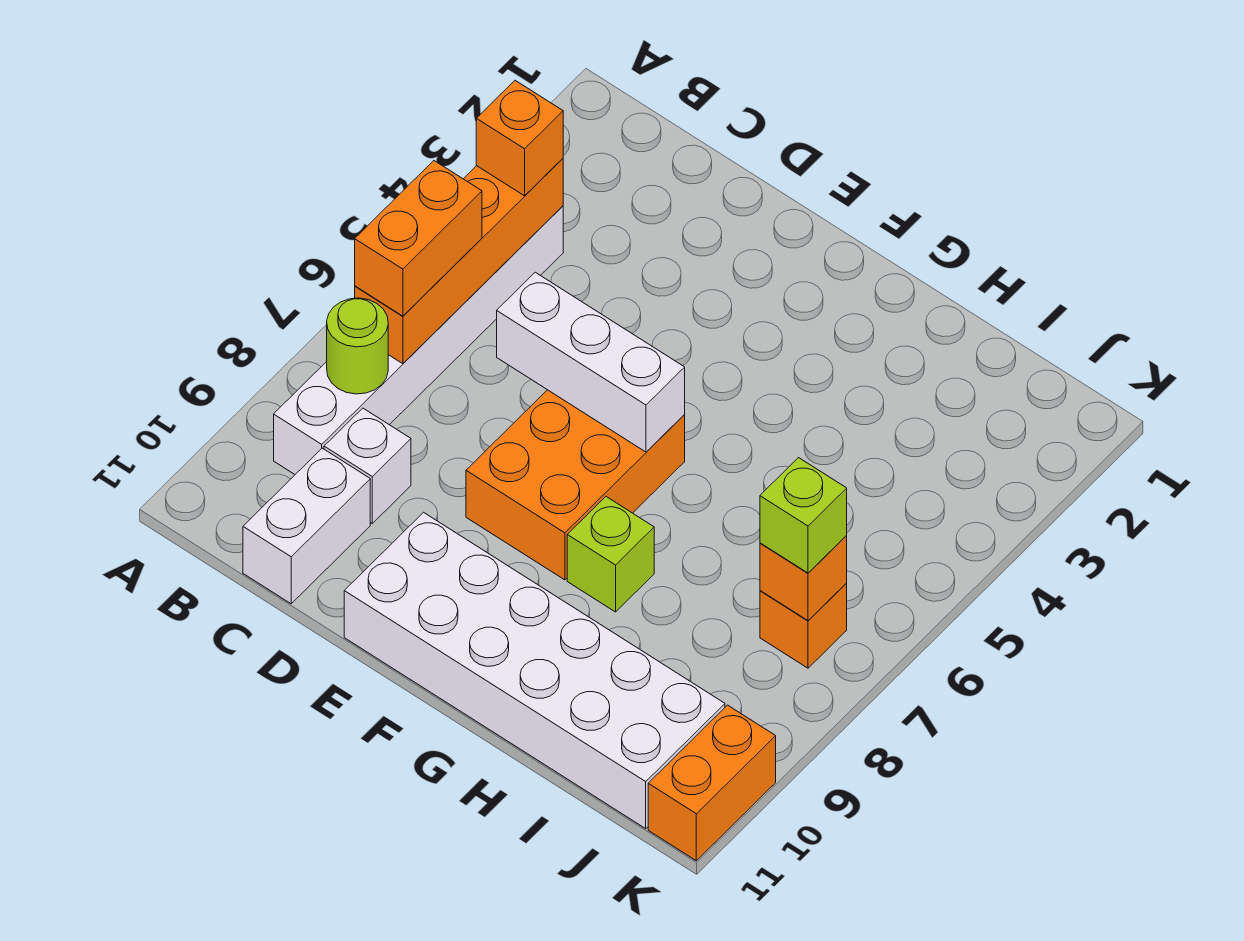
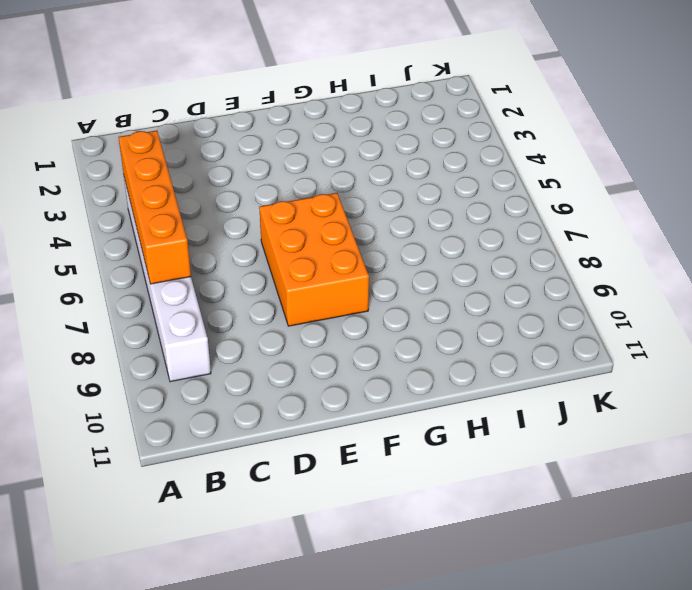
none -> white 1x1 brick [324,408,411,523]
none -> white 1x2 brick [243,448,370,604]
none -> white 2x6 brick [344,512,725,829]

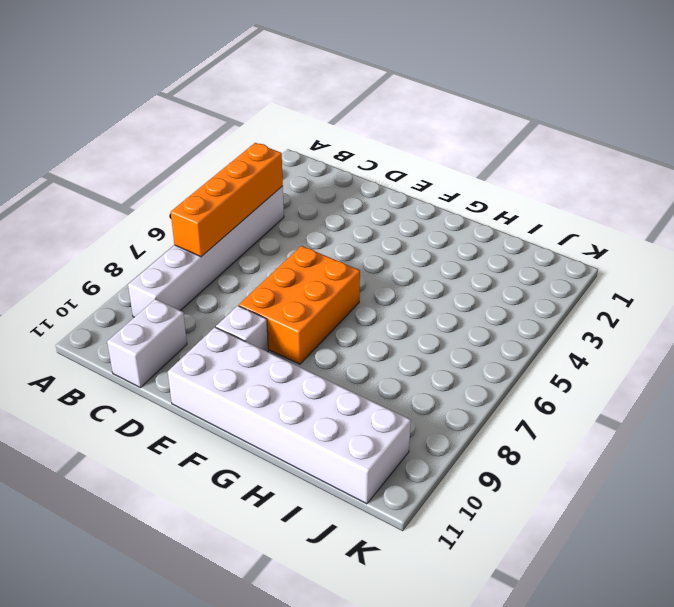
white 1x1 brick [216,306,268,352] -> white 1x1 brick moved to [324,408,411,523]
none -> lime 1x1 brick [567,497,654,612]
none -> orange 1x1 brick [760,583,847,668]
none -> orange 1x2 brick [648,705,776,861]

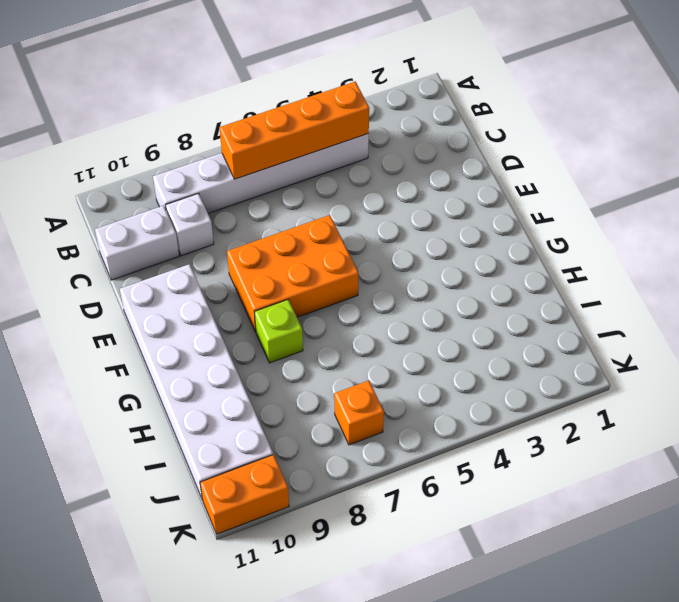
none -> lime 1x1 round brick [327,298,388,394]
none -> white 1x3 brick [497,272,685,452]
none -> orange 1x1 brick [760,536,847,620]

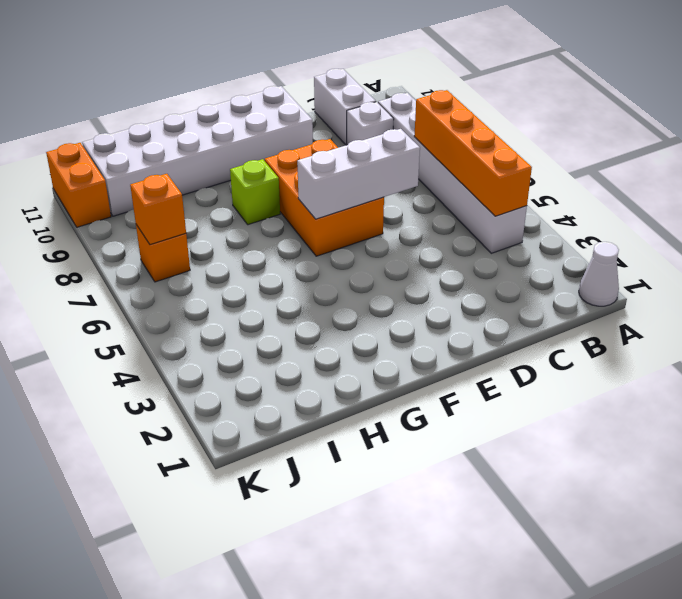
white 1x1 cone [579,242,619,306] -> none
none -> lime 1x1 round brick [327,298,388,394]
none -> orange 1x1 brick [476,80,563,196]
none -> orange 1x2 brick [355,161,482,316]

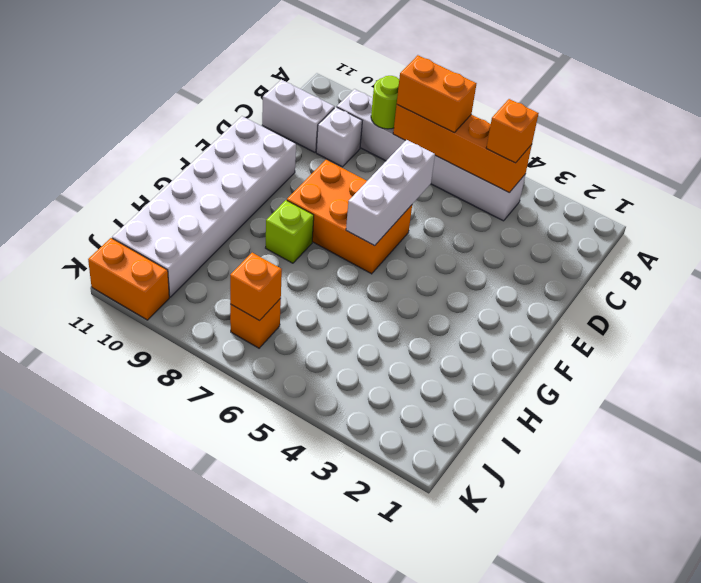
none -> lime 1x1 brick [760,458,847,573]

